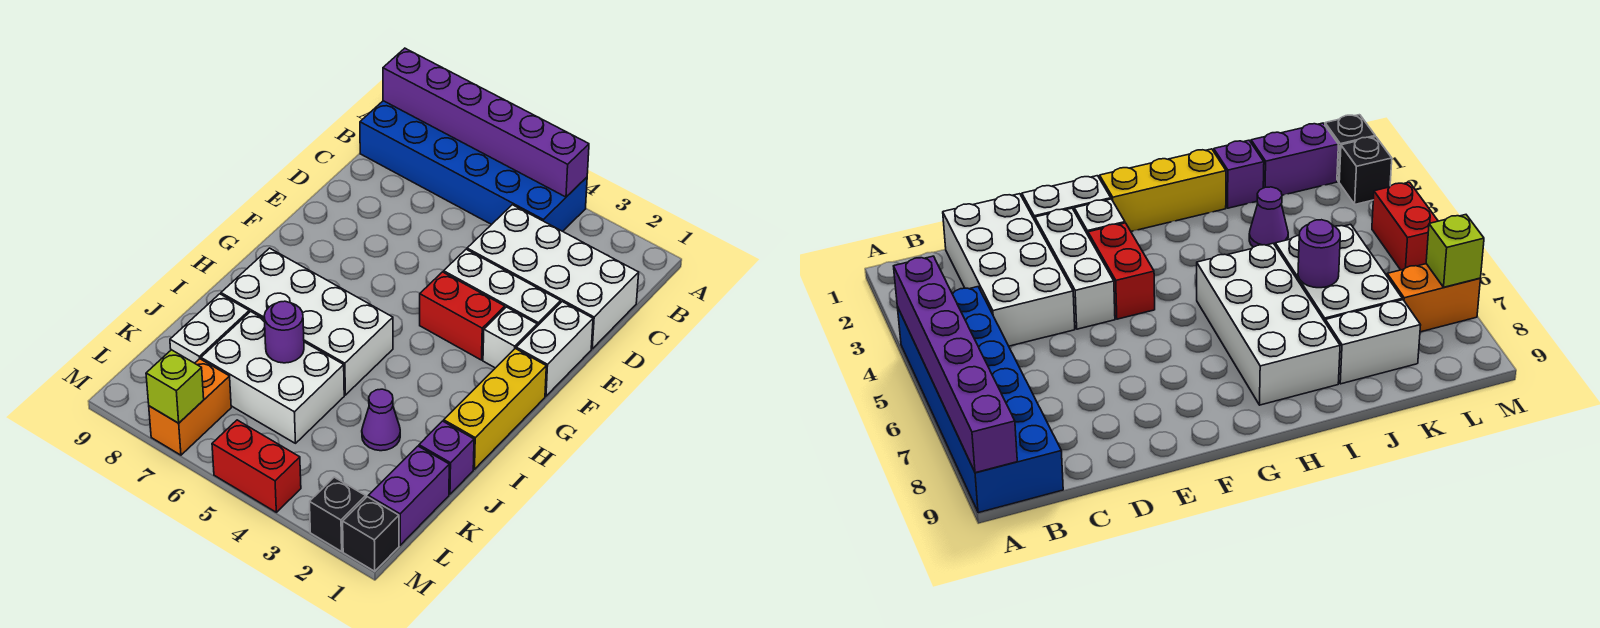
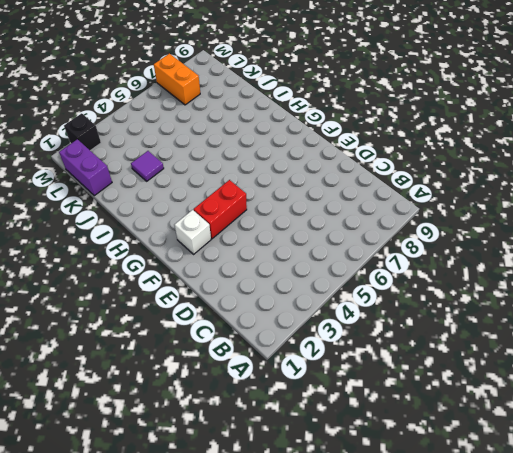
purple 1x1 tile [131,151,164,181] -> purple 1x1 cone [362,389,400,451]
none -> blue 2x6 brick [360,101,587,231]
none -> white 2x4 brick [467,205,639,349]
none -> white 1x2 brick [516,302,593,396]

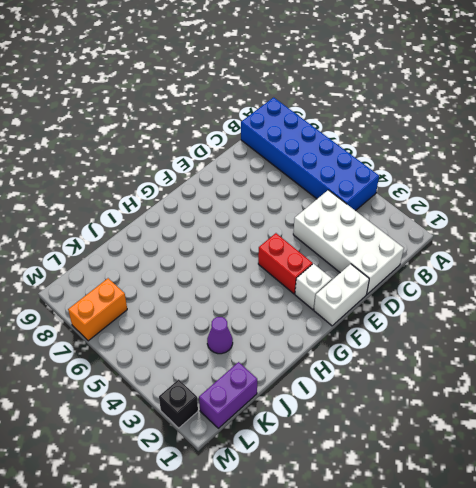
none -> white 1x3 brick [444,249,560,326]
none -> yellow 1x3 brick [444,348,546,469]
none -> white 2x4 brick [221,248,393,395]

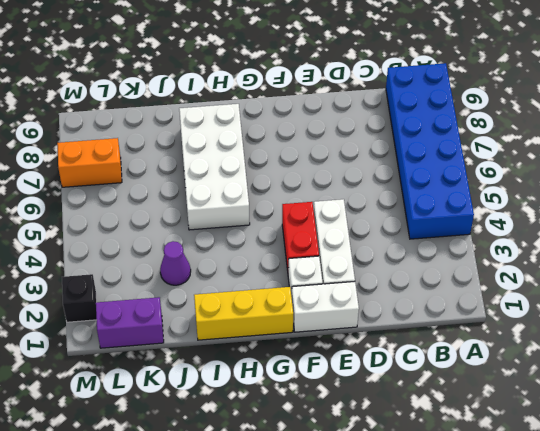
none -> white 2x4 brick [467,205,639,349]
none -> purple 1x1 brick [419,421,474,494]
none -> white 2x3 brick [201,312,344,443]

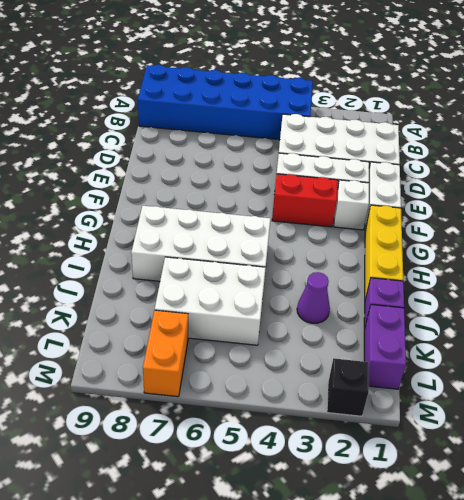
none -> white 1x2 brick [170,294,249,363]
none -> black 1x1 brick [343,497,399,571]
none -> red 1x2 brick [212,420,301,512]

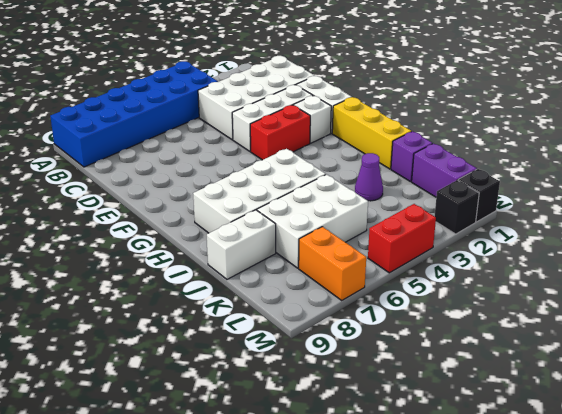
white 1x2 brick [207,210,276,279] -> white 1x2 brick turned to [170,294,249,363]
none -> purple 1x6 brick [383,48,589,197]
none -> purple 1x1 round brick [264,301,304,363]
none -> lime 1x1 brick [146,350,204,423]

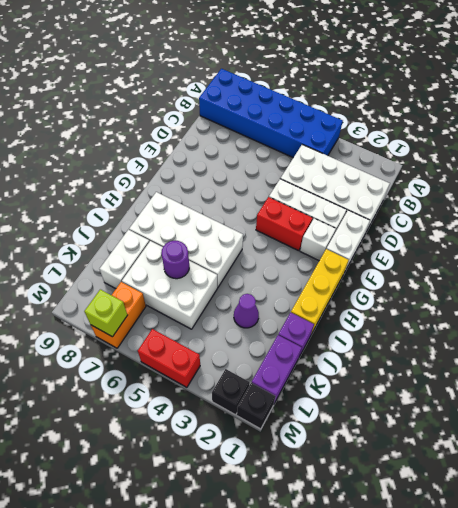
none -> purple 1x6 brick [383,48,589,197]

